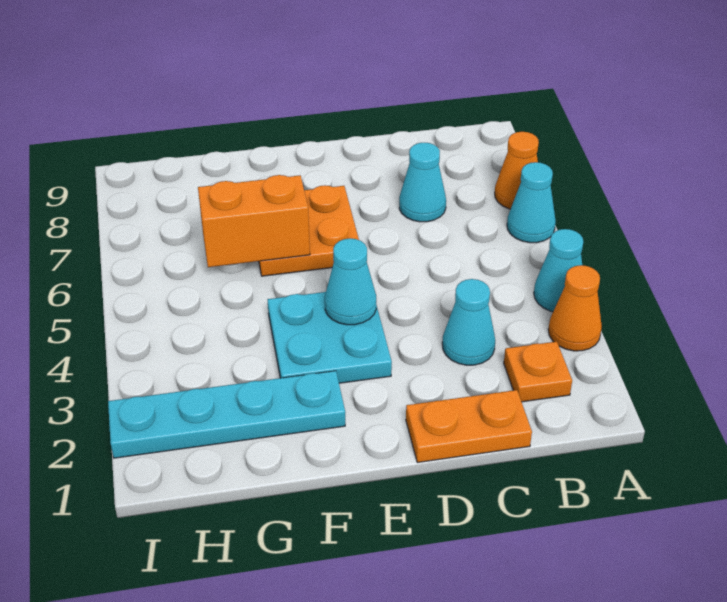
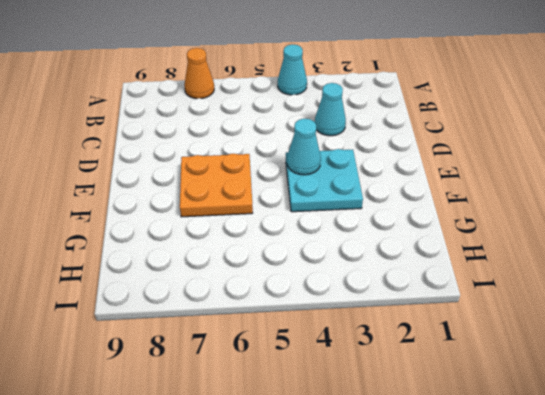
none -> orange 1x1 cone [548,265,602,351]
none -> cyan 1x1 cone [507,162,556,243]
none -> orange 1x1 plate [504,342,572,402]

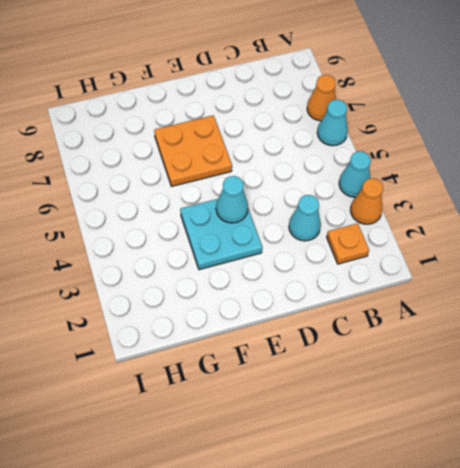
none -> orange 1x2 plate [406,390,532,463]
none -> cyan 1x1 cone [399,143,446,222]
none -> cyan 1x4 plate [108,371,345,458]

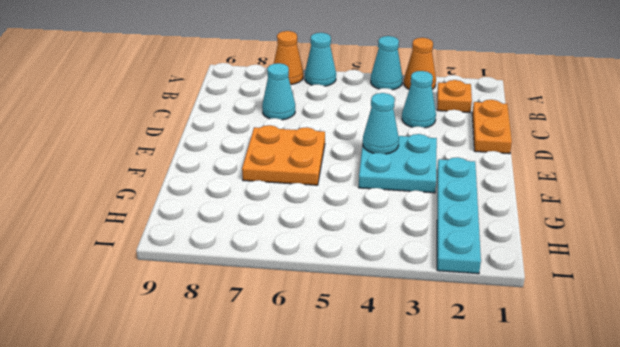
none -> orange 1x2 brick [198,175,310,267]

